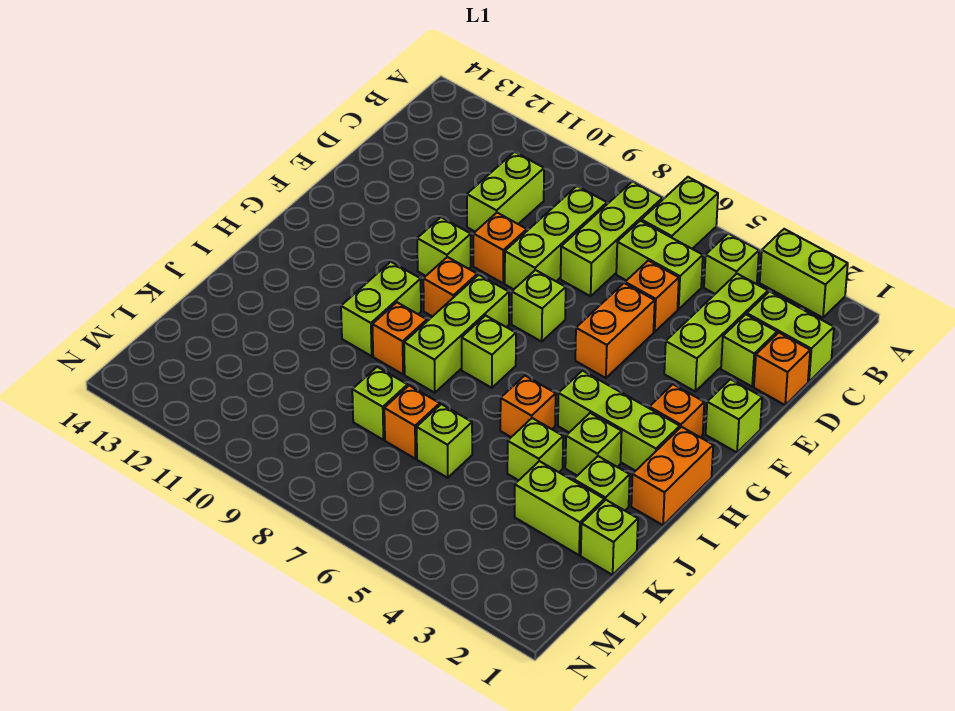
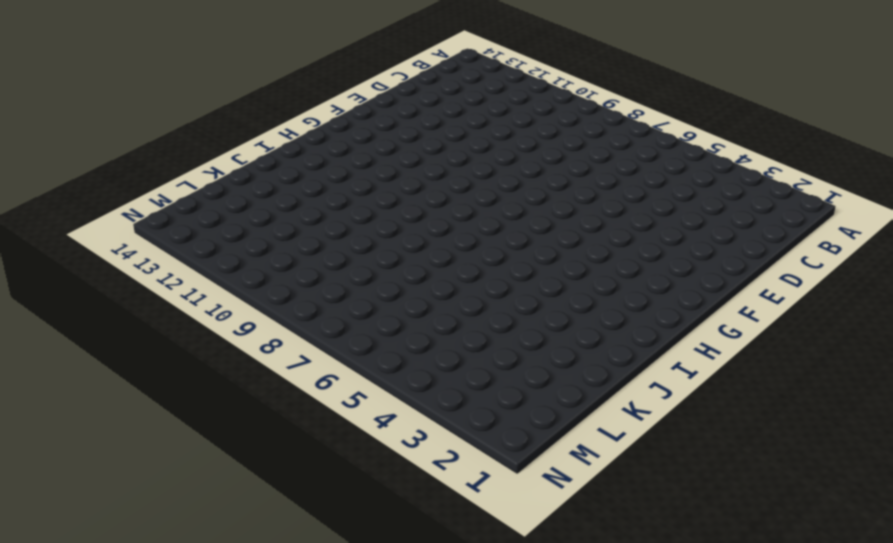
none -> lime 1x2 brick [760,229,848,318]
none -> lime 1x2 brick [641,177,718,249]
none -> lime 1x1 brick [704,234,759,294]
none -> lime 1x3 brick [561,182,663,296]

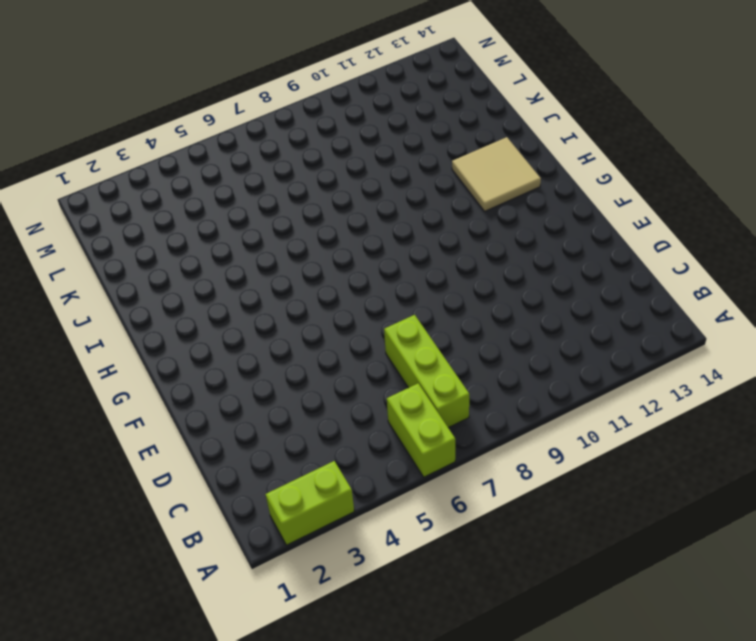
tan 2x2 tile [452,137,541,211] -> none
none -> lime 1x1 brick [704,234,759,294]
none -> lime 1x2 brick [747,292,834,382]
none -> lime 1x3 brick [664,274,768,391]
none -> lime 1x2 brick [616,221,703,309]

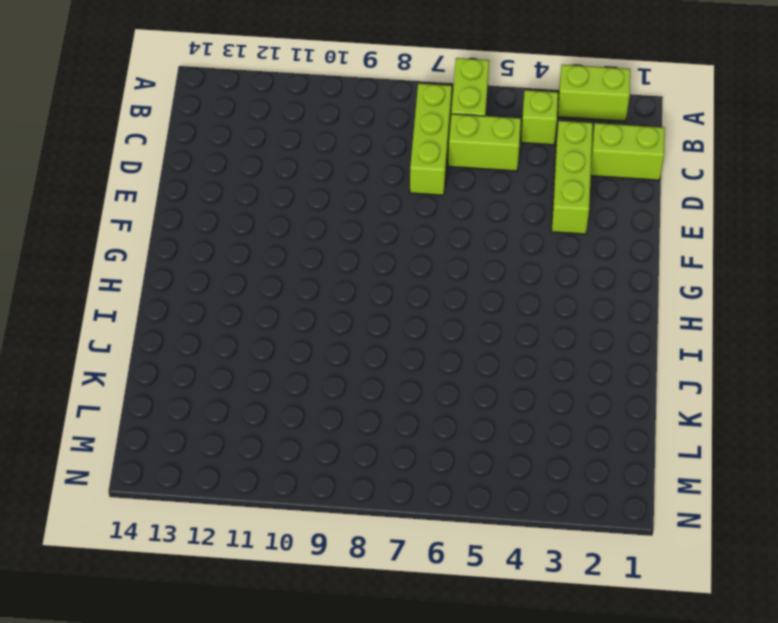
none -> lime 1x3 brick [505,186,607,289]
none -> lime 1x2 brick [467,152,544,232]
none -> orange 1x1 brick [754,333,810,405]
none -> lime 1x1 brick [721,314,777,387]

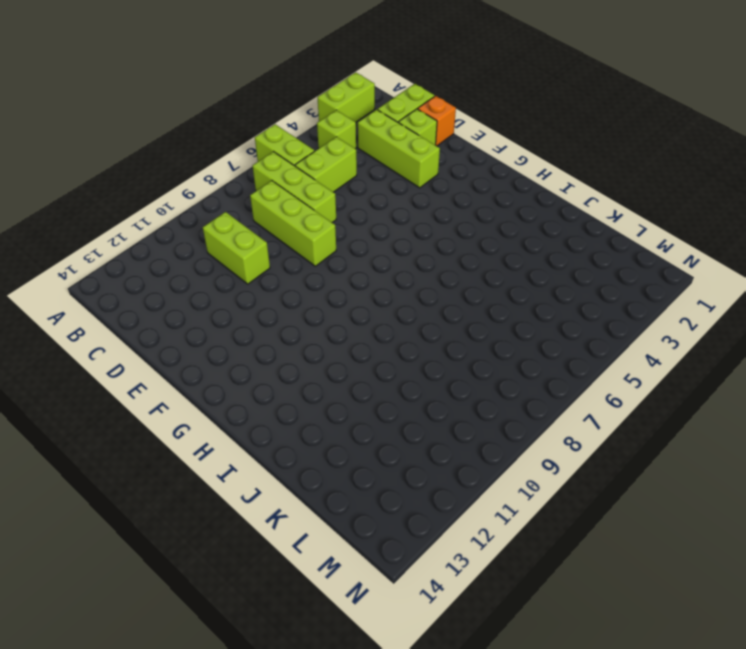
none -> orange 1x1 brick [625,261,679,332]
none -> orange 1x2 brick [575,283,655,378]
none -> orange 1x1 brick [473,213,527,283]
none -> lime 1x1 brick [706,379,762,452]

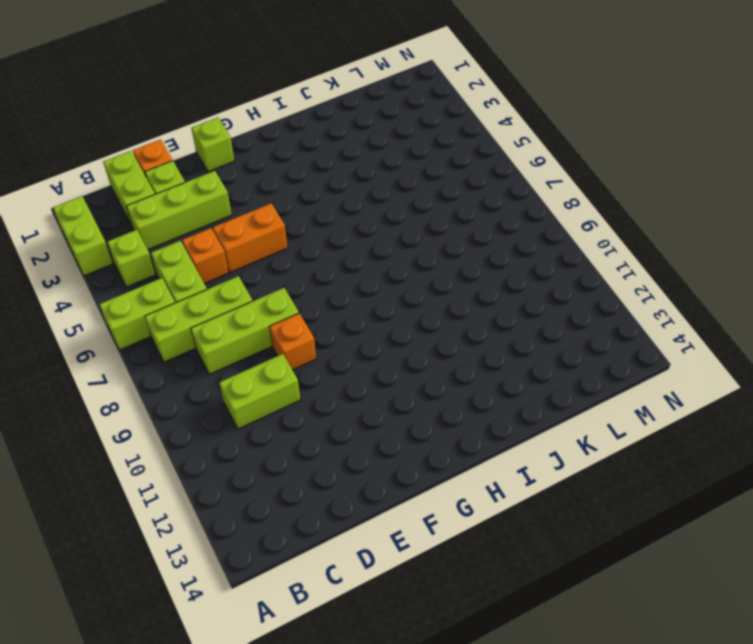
none -> lime 1x1 brick [512,270,566,342]
none -> lime 1x1 brick [417,217,471,276]
none -> orange 1x1 brick [649,384,704,437]
none -> lime 1x3 brick [404,275,509,393]

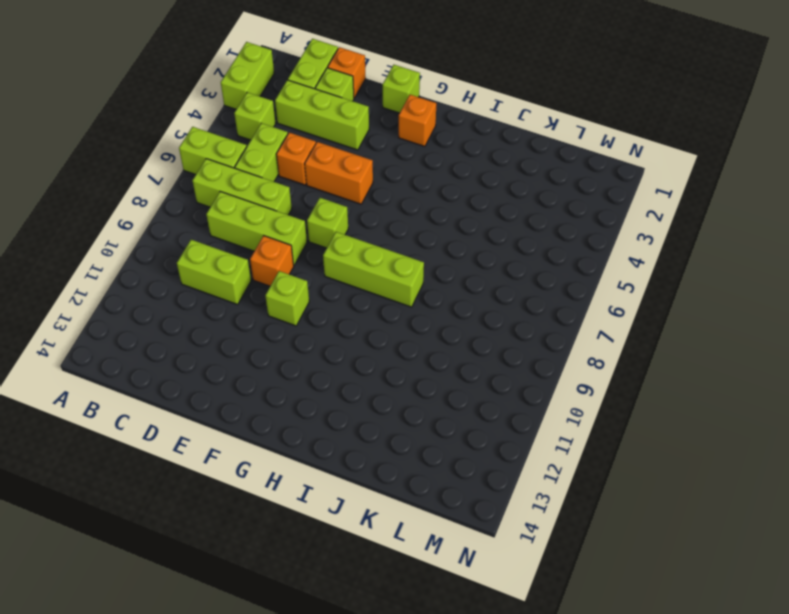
none -> orange 1x1 brick [423,257,477,317]
none -> orange 1x2 brick [631,427,713,525]
none -> lime 1x3 brick [558,371,680,471]
none -> lime 1x1 brick [462,316,516,388]

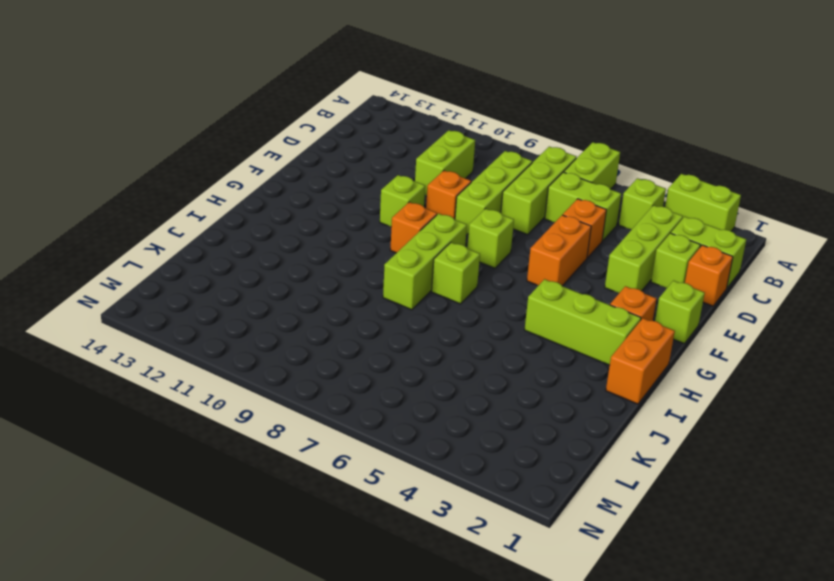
none -> lime 1x2 brick [341,262,421,356]
none -> lime 1x1 brick [565,413,622,476]
none -> orange 1x1 brick [500,376,556,437]
none -> orange 1x1 brick [372,302,427,374]

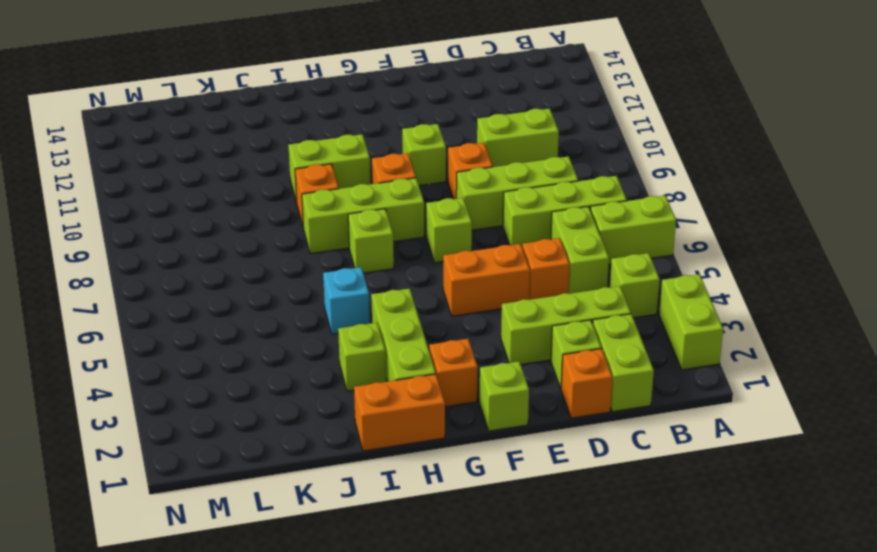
cyan 1x1 brick [323,267,370,334] -> orange 1x1 brick [500,376,556,437]
none -> lime 1x1 brick [574,456,630,511]
none -> lime 1x1 brick [507,418,563,480]
none -> lime 1x1 brick [581,500,638,575]
none -> lime 1x2 brick [515,461,604,555]

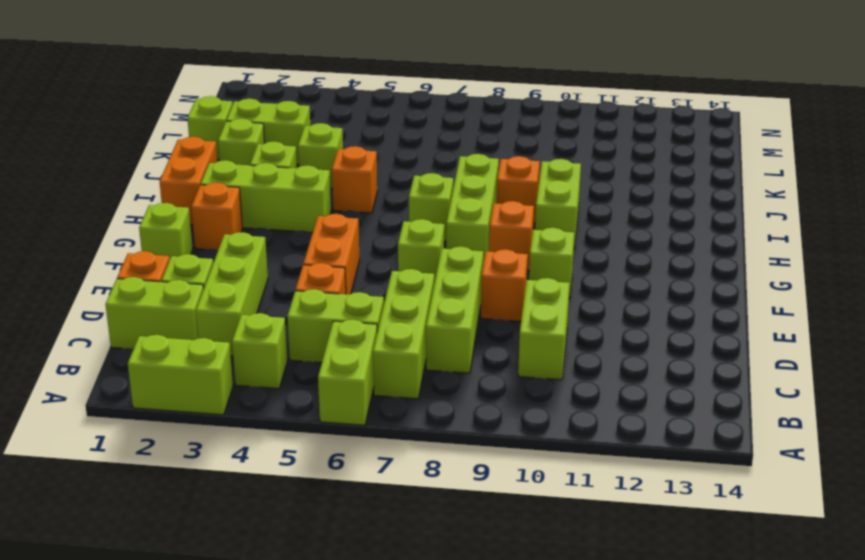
none -> lime 1x1 brick [417,404,472,478]
none -> orange 1x1 brick [384,386,440,459]
none -> lime 1x1 brick [352,367,408,440]

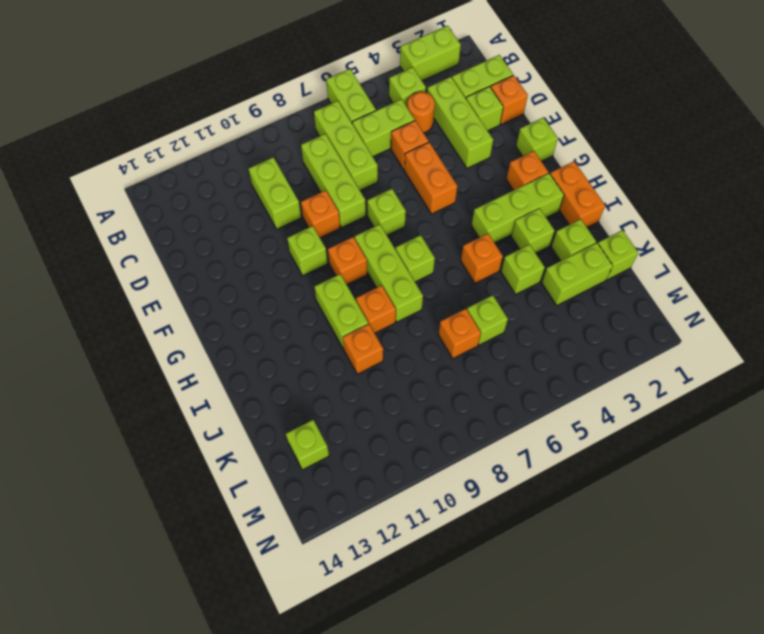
orange 1x1 round brick [408,92,435,133] -> none
orange 1x1 brick [343,324,383,374] -> none
lime 1x1 brick [286,420,329,470] -> lime 1x1 brick moved to [352,367,408,440]

